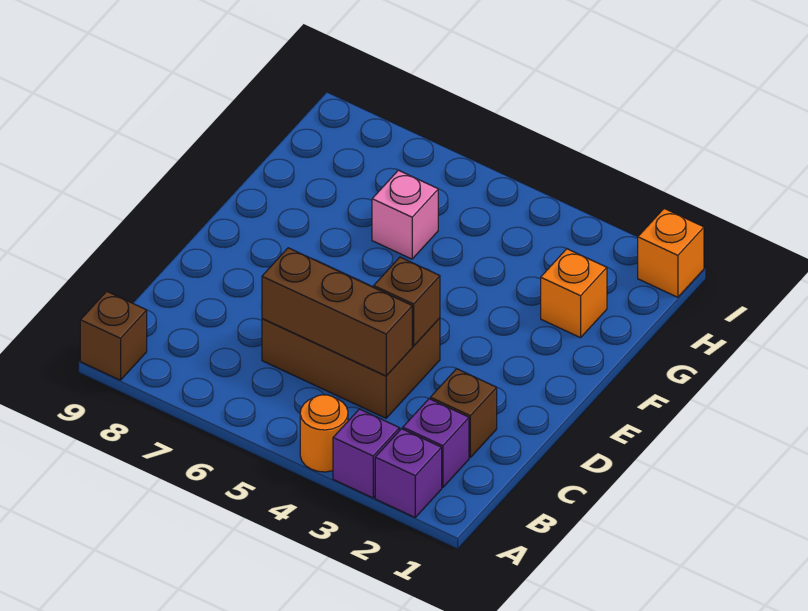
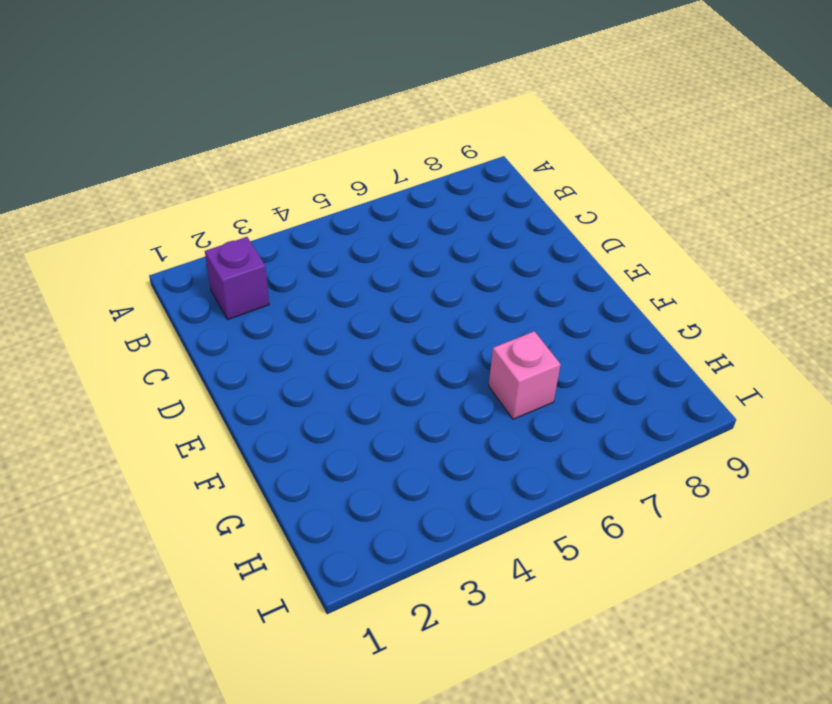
none -> purple 1x1 brick [375,429,442,517]
none -> purple 1x1 brick [333,409,399,498]
none -> orange 1x1 round brick [300,395,348,472]

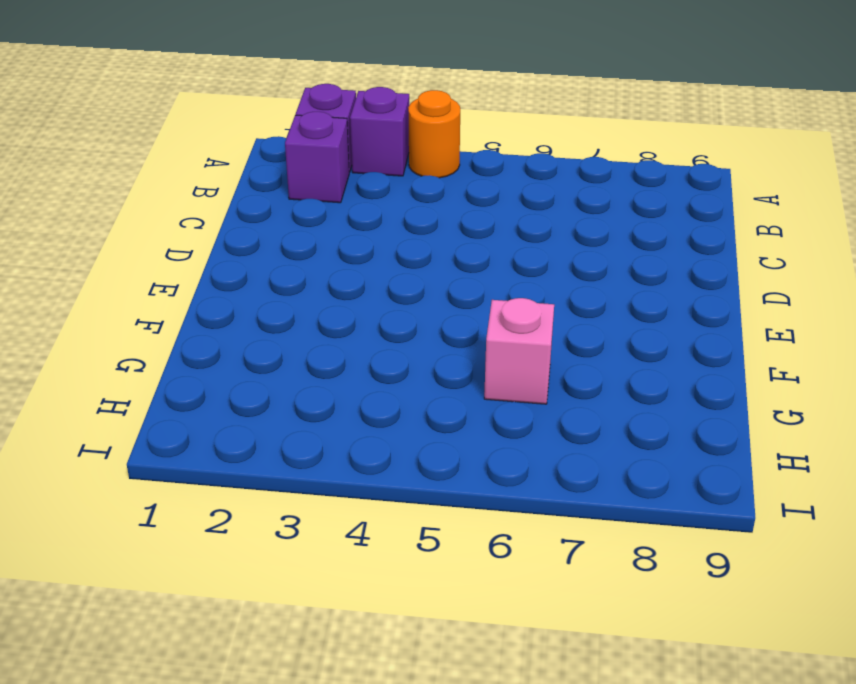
none -> brown 1x1 brick [80,291,147,380]
none -> brown 1x1 brick [430,369,497,457]
none -> brown 2x3 brick [262,261,440,418]

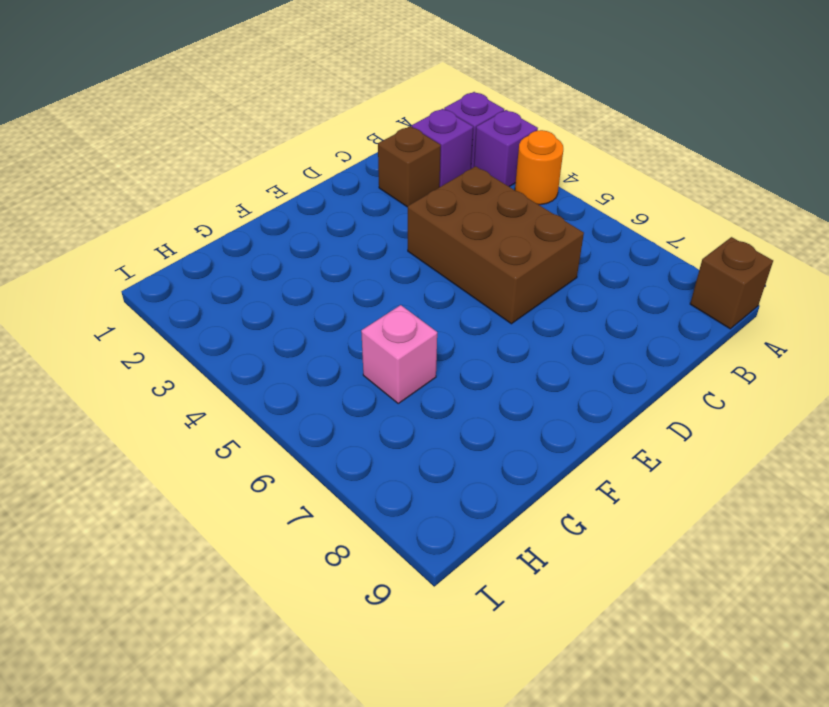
none -> orange 1x1 brick [541,249,607,338]
none -> orange 1x1 brick [638,209,704,297]
none -> brown 1x3 brick [262,248,412,376]

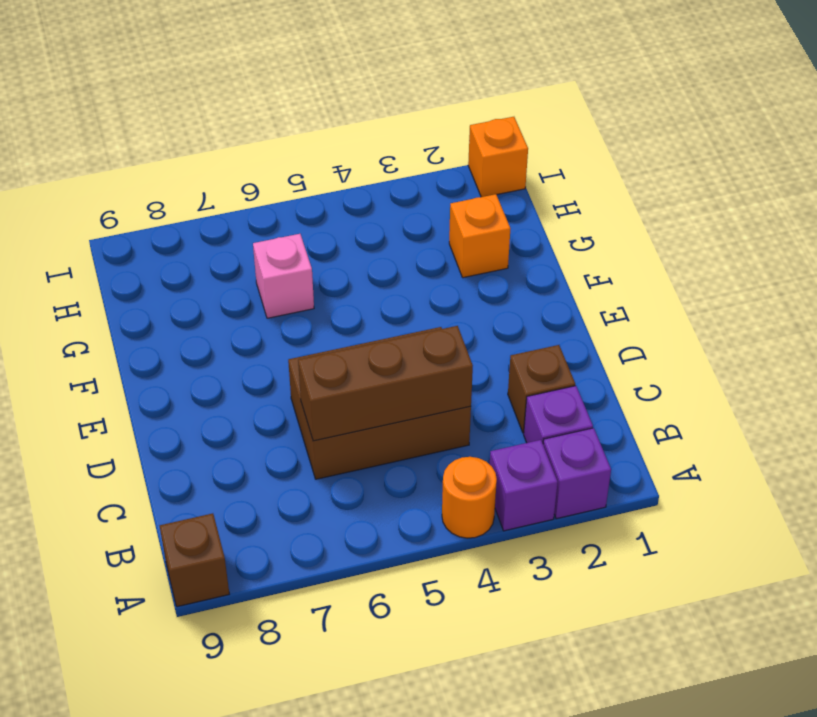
none -> brown 1x1 brick [374,257,440,346]

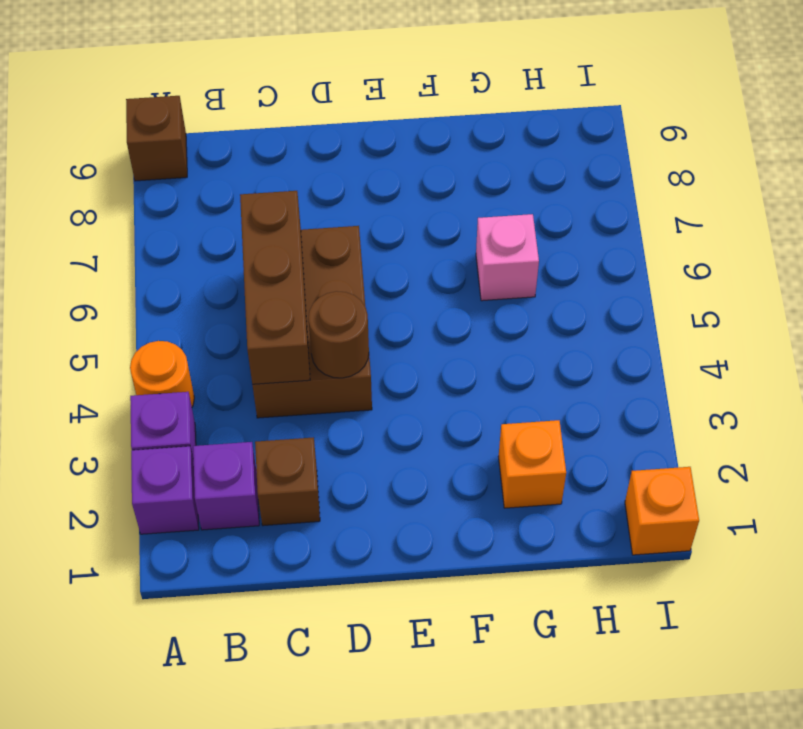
brown 1x1 round brick [308,291,369,378] -> brown 1x1 brick [374,257,440,346]

